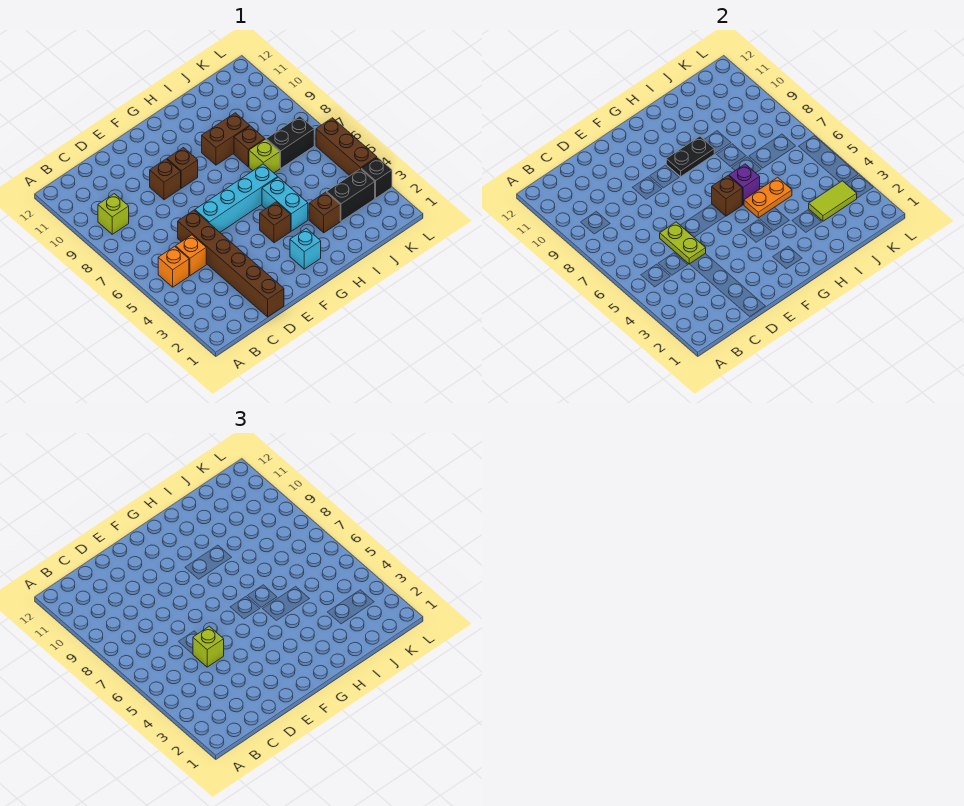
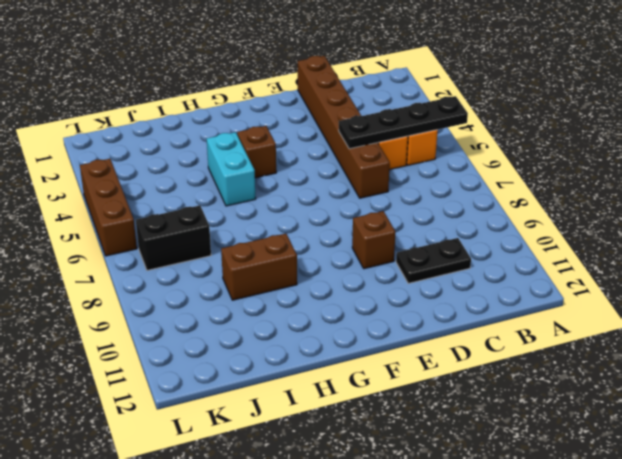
black 1x4 plate [339,96,468,149] -> lime 1x2 plate [660,222,706,264]
black 1x2 plate [396,238,471,283] -> black 1x2 plate moved to [666,136,714,176]
none -> lime 1x1 brick [98,194,129,234]
none -> cyan 1x4 brick [195,164,278,232]
none -> brown 1x1 brick [167,148,198,188]

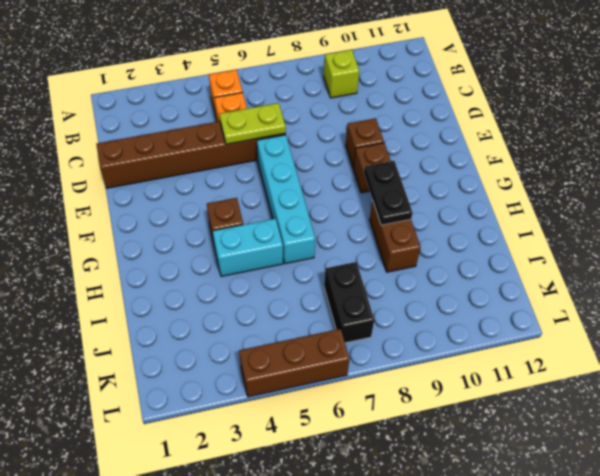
none -> cyan 1x1 brick [290,228,321,269]
none -> brown 1x1 brick [309,192,340,233]
none -> lime 1x1 brick [249,139,280,173]

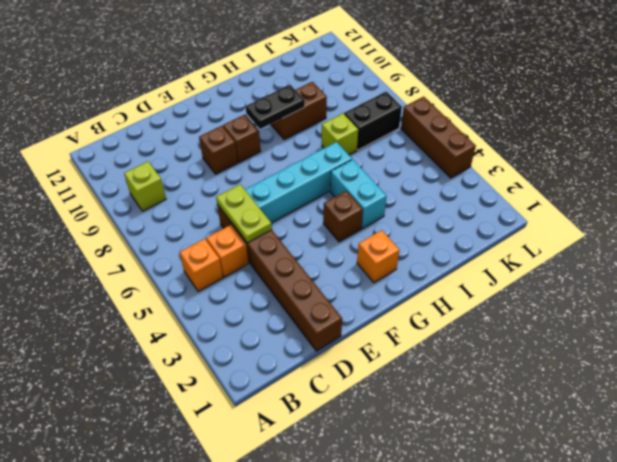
orange 1x1 brick [357,230,399,283] -> cyan 1x1 brick [290,228,321,269]
none -> brown 1x1 brick [309,192,340,233]
none -> brown 1x1 brick [234,126,265,167]
none -> black 1x2 brick [327,169,375,221]

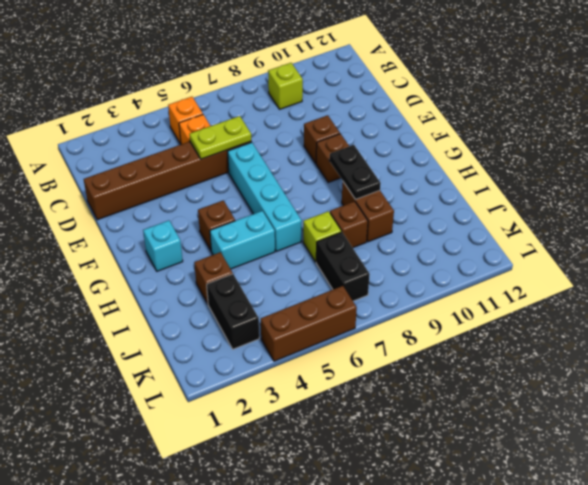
none -> black 1x1 brick [361,157,392,198]
none -> brown 1x1 brick [712,176,742,216]
none -> orange 1x2 plate [744,177,792,218]

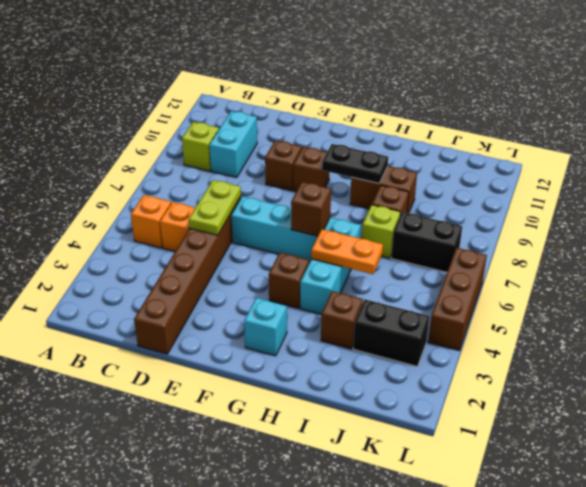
cyan 1x2 brick [209,111,257,177] -> none
none -> black 1x1 brick [361,157,392,198]
none -> purple 1x1 brick [729,164,760,205]
none -> lime 1x2 tile [809,181,857,221]

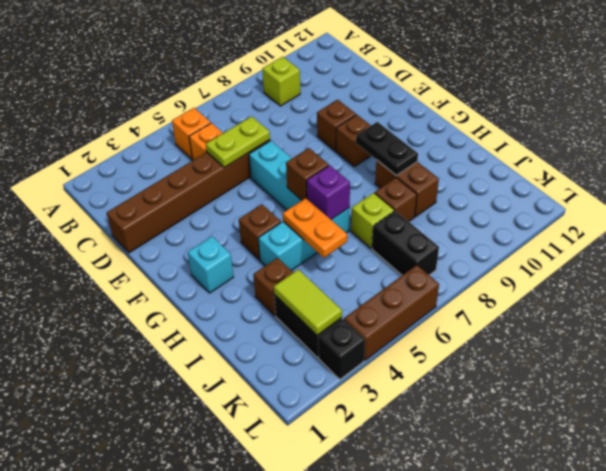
none -> lime 1x1 brick [193,626,224,667]

